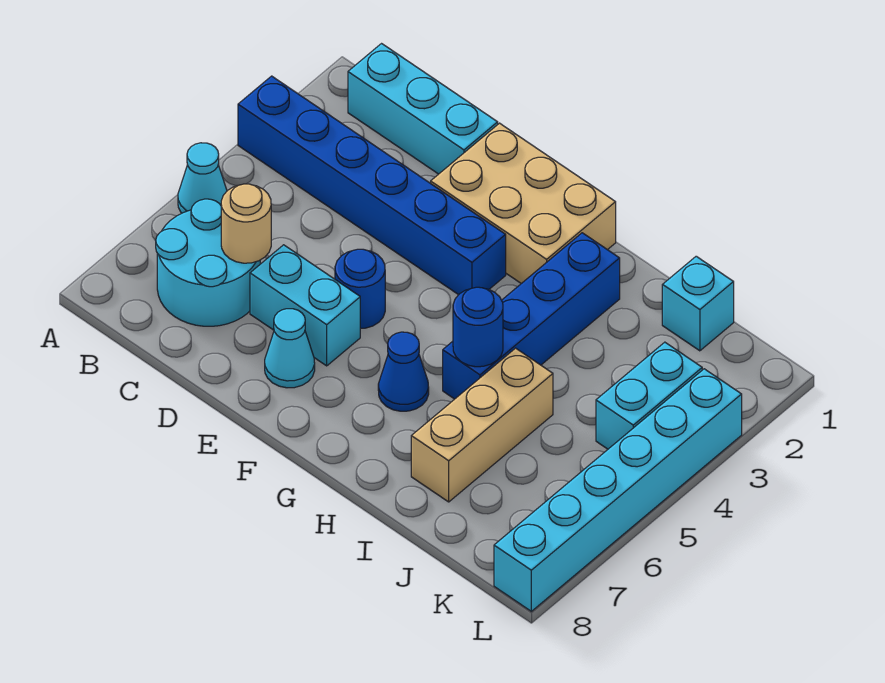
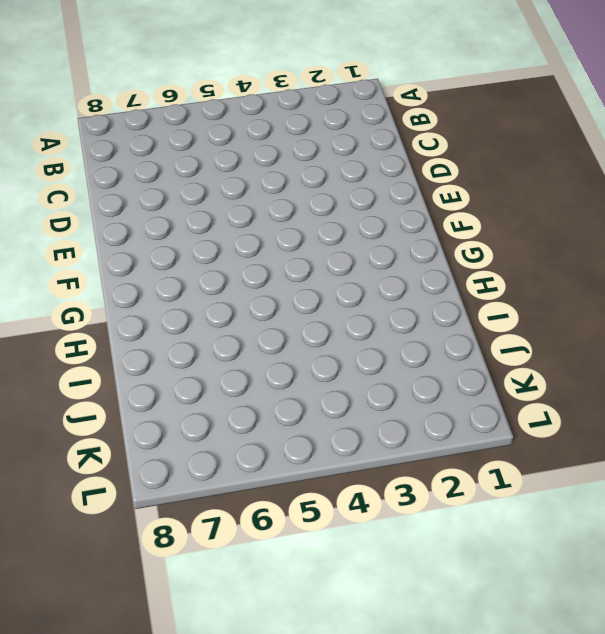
none -> blue 1x6 brick [238,76,506,295]
none -> cyan 1x1 cone [178,143,227,213]
none -> cyan 1x3 brick [348,44,498,174]

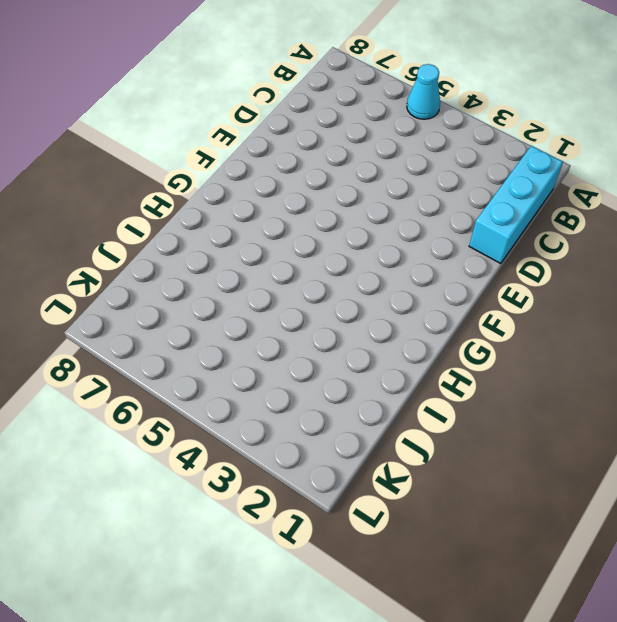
none -> blue 1x6 brick [238,76,506,295]
none -> cyan 2x2 round brick [156,199,260,326]
none -> cyan 1x2 brick [250,245,360,366]

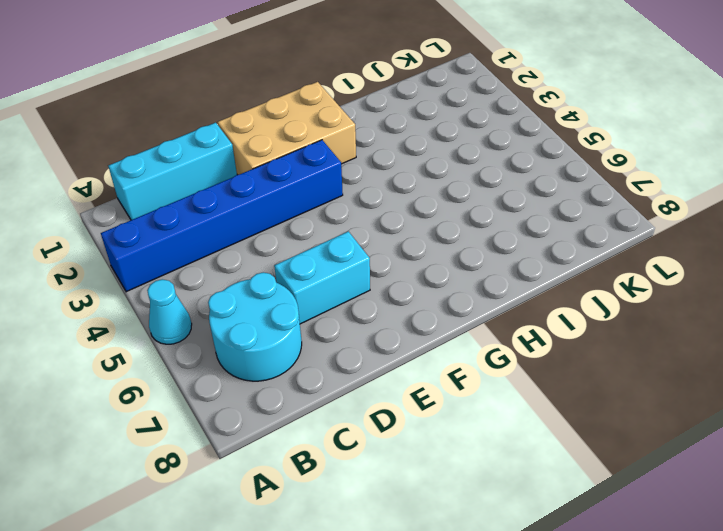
none -> blue 1x1 round brick [335,249,385,328]
none -> cyan 1x1 cone [265,309,315,388]
none -> blue 1x1 cone [378,332,429,411]

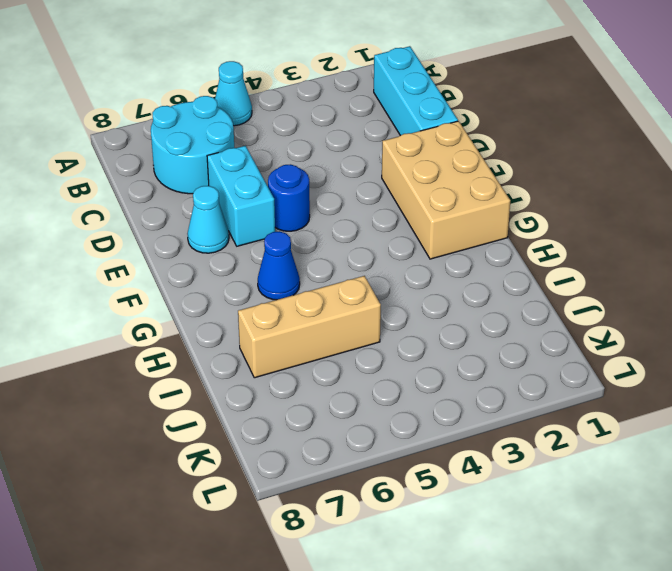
none -> blue 1x6 brick [238,76,506,295]
none -> blue 1x4 brick [443,233,620,399]
none -> cyan 1x1 brick [662,256,734,351]

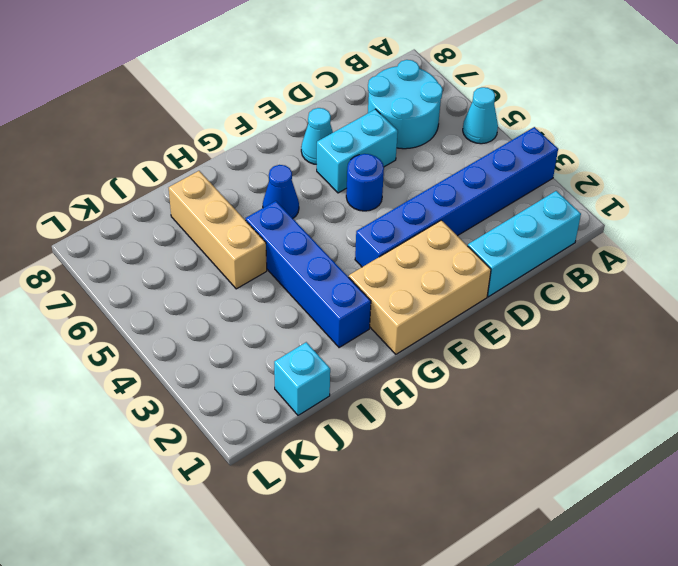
none -> cyan 1x2 brick [596,342,702,449]
none -> cyan 1x6 brick [494,369,742,611]
none -> tan 1x1 round brick [221,184,271,263]

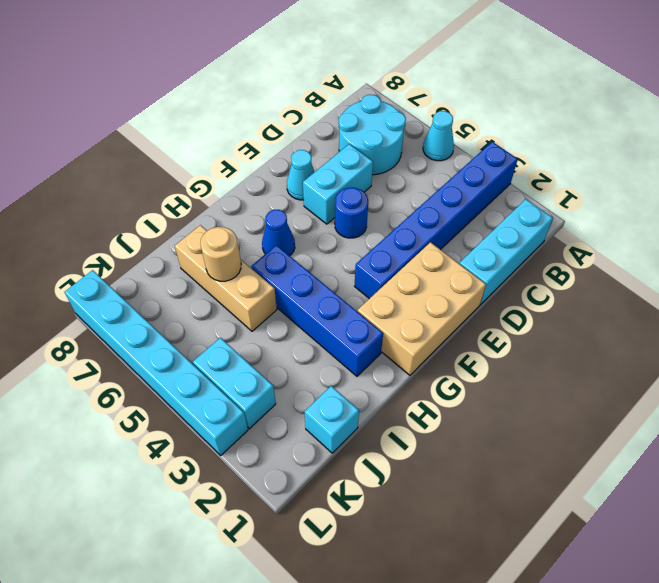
tan 1x1 round brick [200,227,241,281] -> tan 1x1 round brick moved to [221,184,271,263]
none -> blue 1x1 round brick [453,287,503,367]

